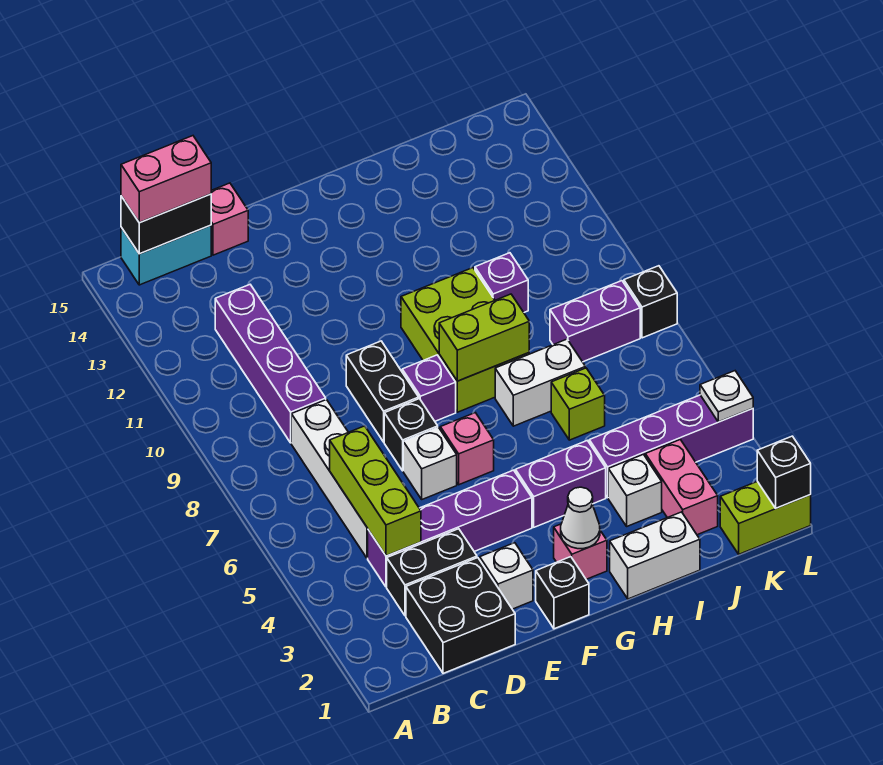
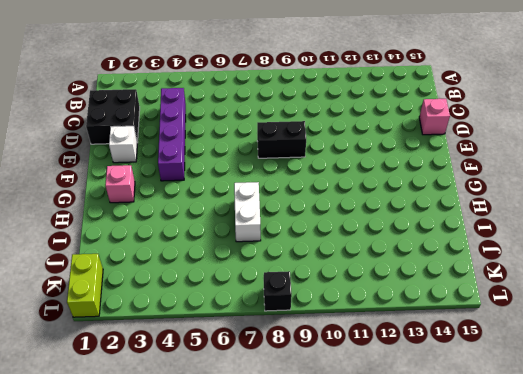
none -> cyan 1x2 brick [121,225,211,285]
none -> black 1x2 brick [387,529,477,616]
none -> white 1x4 brick [291,400,368,558]
none -> purple 1x4 brick [215,285,326,443]

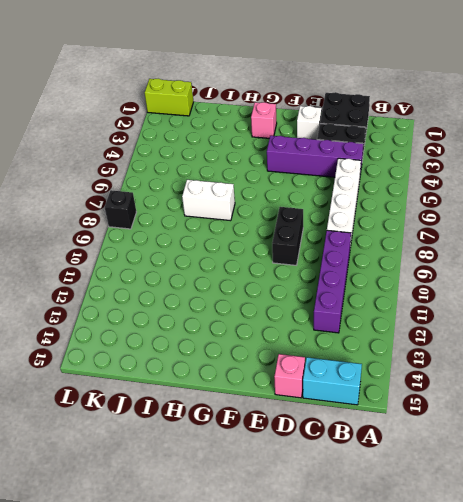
none -> white 1x1 brick [403,428,457,499]
none -> black 1x1 brick [384,399,438,471]
none -> black 1x1 brick [536,557,589,629]
none -> pink 1x1 brick [440,413,494,485]

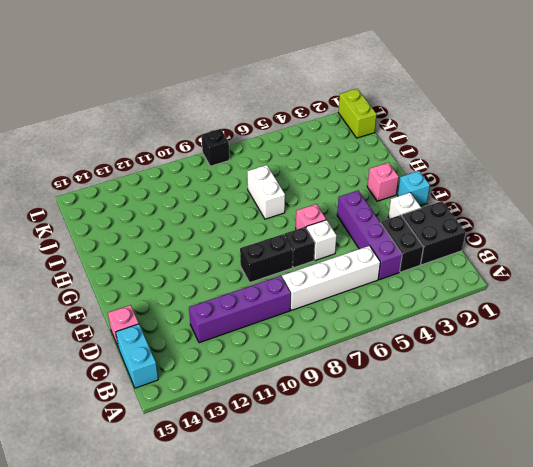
cyan 1x1 brick [398,171,430,206] -> black 1x1 brick [536,557,589,629]
none -> purple 1x1 brick [402,355,456,421]
none -> purple 1x2 brick [515,440,606,527]
none -> lime 2x3 brick [401,268,529,412]
none -> white 1x2 brick [610,512,700,599]

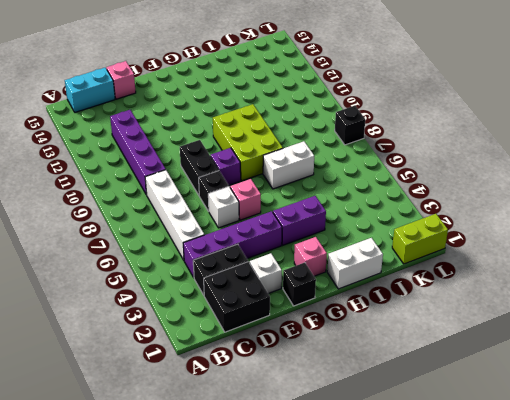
none -> white 1x1 brick [608,454,662,526]
none -> purple 1x4 brick [589,395,753,498]
none -> lime 1x1 brick [551,368,605,440]
none -> purple 1x1 brick [475,253,528,312]

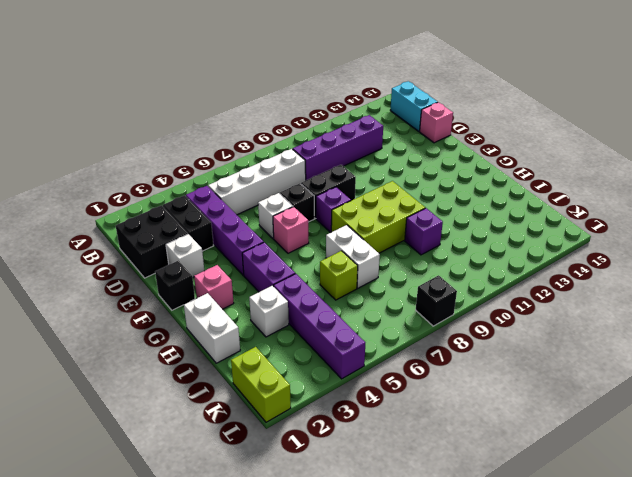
none -> pink 1x2 brick [645,440,718,535]
none -> purple 1x2 brick [550,281,640,362]
none -> black 1x2 brick [121,194,211,254]
none -> lime 1x3 brick [330,426,421,556]

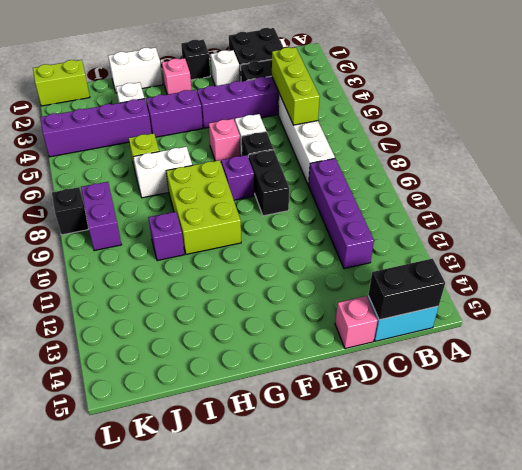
purple 1x2 brick [81,182,121,251] -> purple 1x2 brick turned to [550,281,640,362]
none -> pink 1x2 brick [645,440,718,535]
none -> white 1x1 cone [561,487,600,549]
none -> lime 1x2 brick [439,294,529,381]
none -> black 1x1 brick [757,436,811,508]

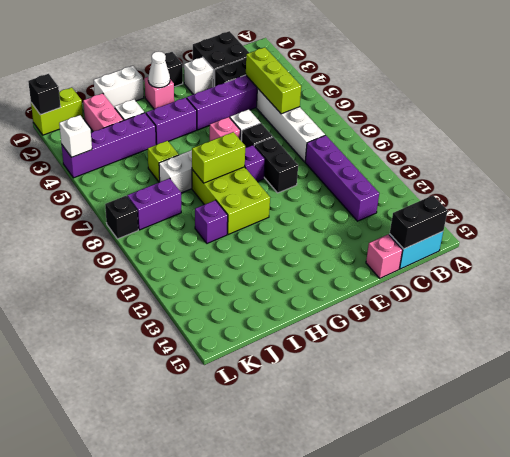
white 1x1 brick [59,115,92,157] -> white 1x1 plate [700,371,753,422]
none -> pink 1x2 brick [121,136,211,223]

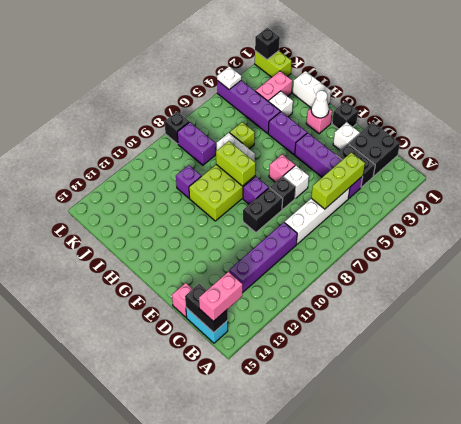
pink 1x2 brick [199,272,243,322] -> pink 1x2 brick turned to [121,136,211,223]

